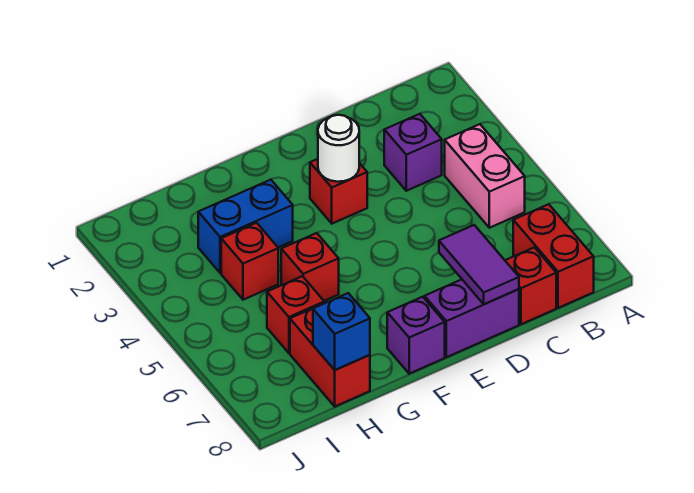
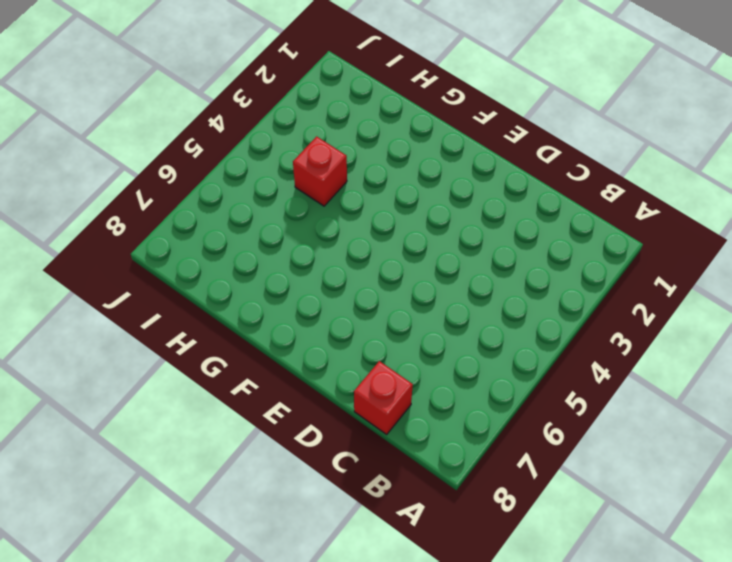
none -> pink 1x2 brick [445,124,525,228]
none -> red 1x2 brick [513,204,594,308]
none -> purple 1x1 brick [384,114,442,191]

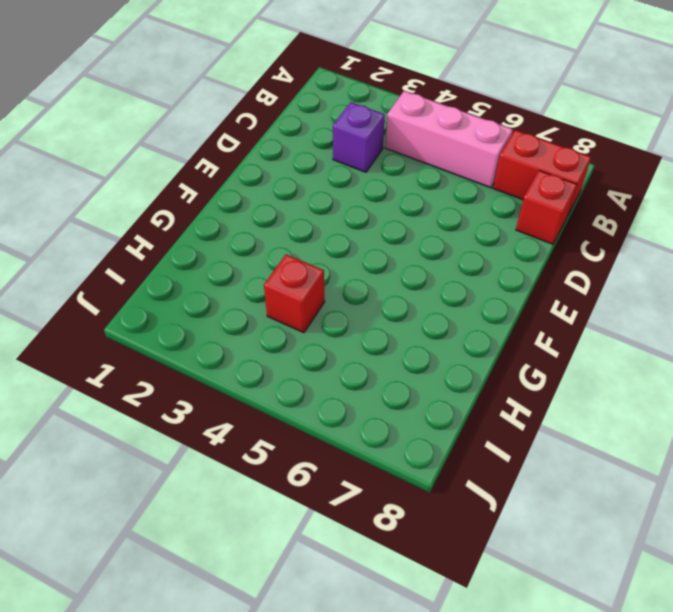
pink 1x3 brick [385,91,513,188] -> pink 1x2 brick [445,124,525,228]
none -> purple 1x2 brick [425,279,519,357]
none -> red 1x1 brick [310,159,367,224]
none -> purple 1x1 brick [387,297,445,374]

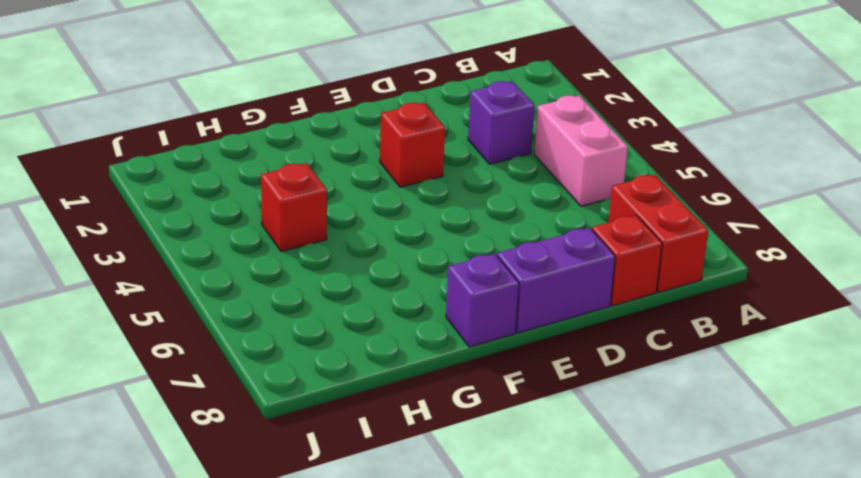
none -> blue 1x2 brick [198,180,293,273]
none -> red 1x1 brick [281,233,339,301]
none -> red 1x1 brick [267,276,324,353]

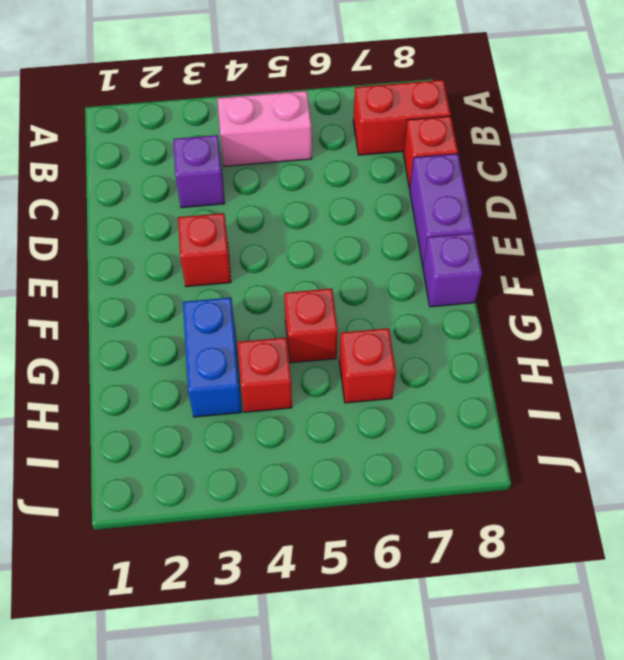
none -> red 1x2 brick [290,309,370,406]
none -> purple 1x2 tile [439,225,519,304]
none -> white 1x1 round brick [318,115,359,182]

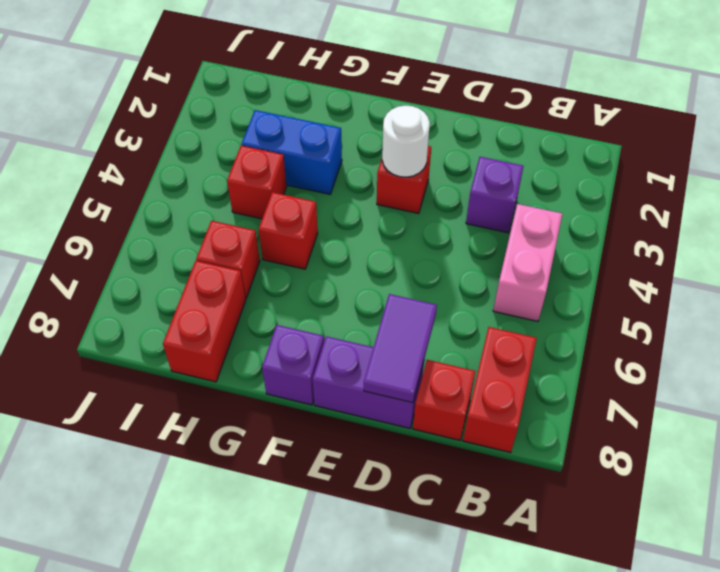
none -> blue 1x1 brick [313,293,370,370]

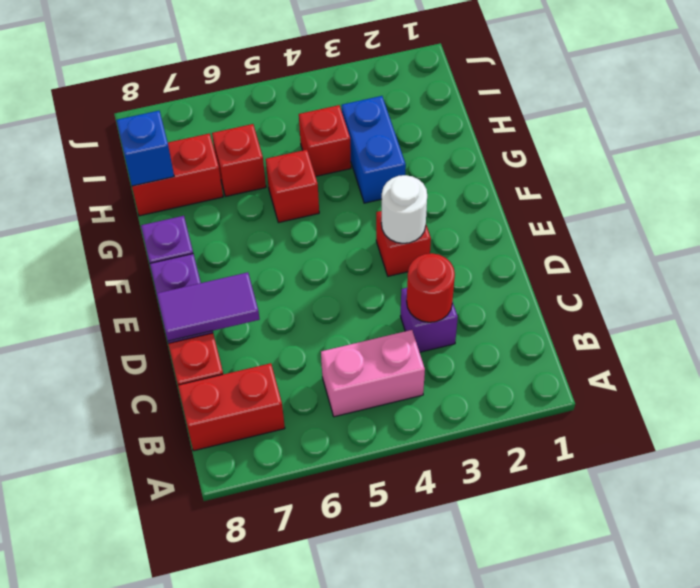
red 1x1 round brick [407,253,455,322] -> none

